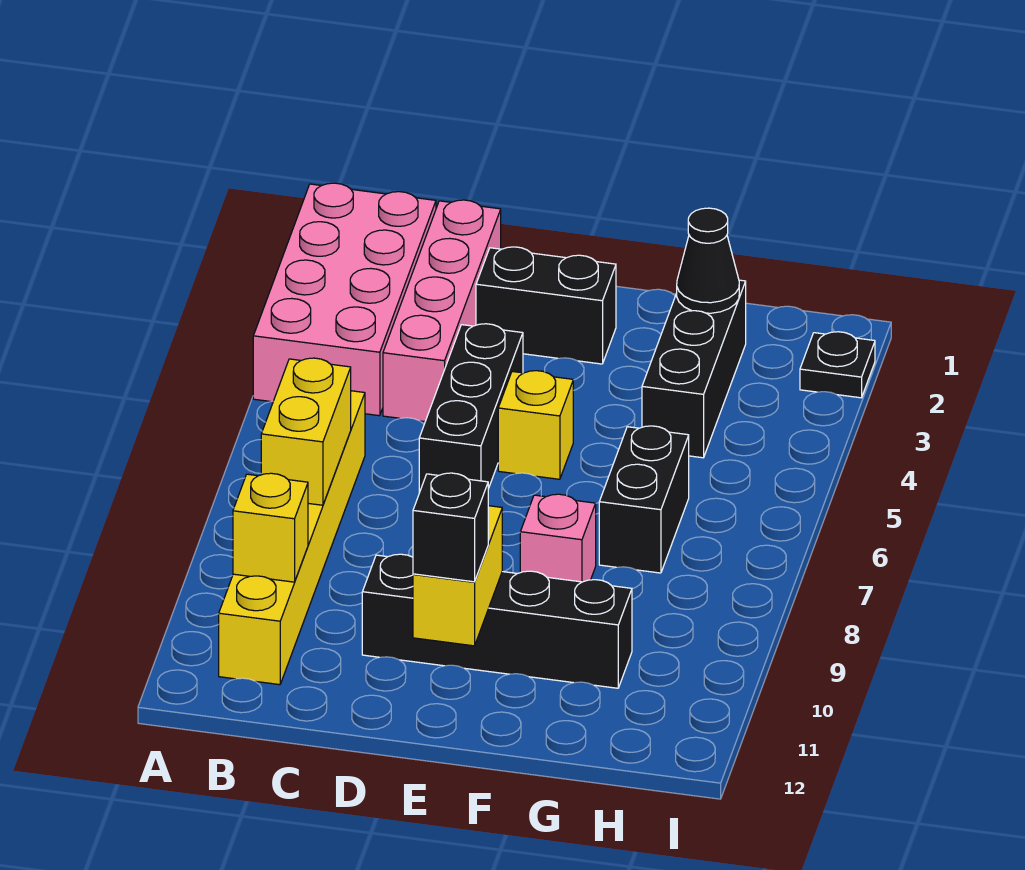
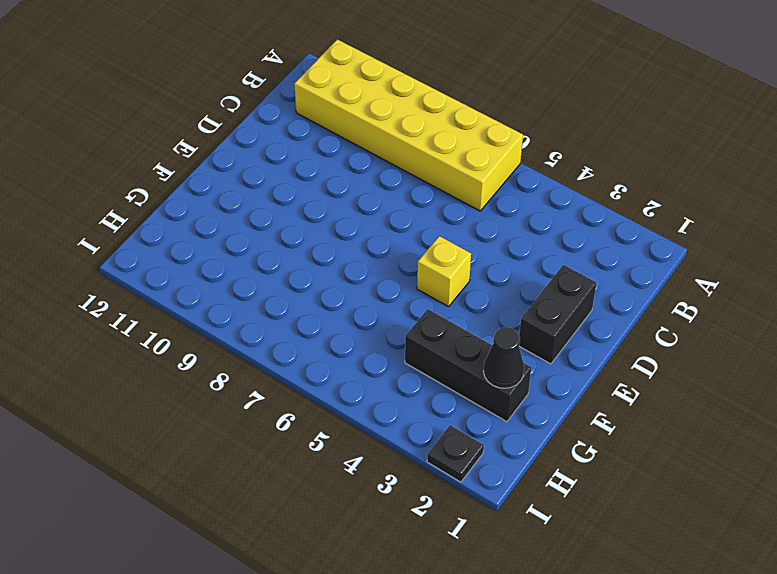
yellow 2x6 brick [294,39,523,211] -> yellow 1x6 brick [219,391,365,685]
none -> pink 2x4 brick [253,183,436,416]
none -> pink 1x4 brick [383,200,501,422]
none -> black 1x3 brick [419,324,523,493]

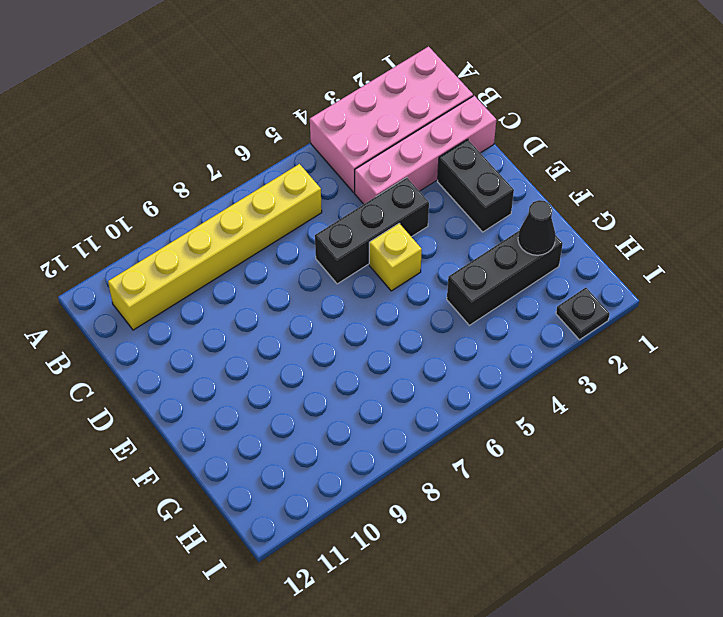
none -> black 1x4 brick [362,554,632,688]
none -> pink 1x1 brick [520,494,596,582]
none -> black 1x2 brick [599,426,689,573]

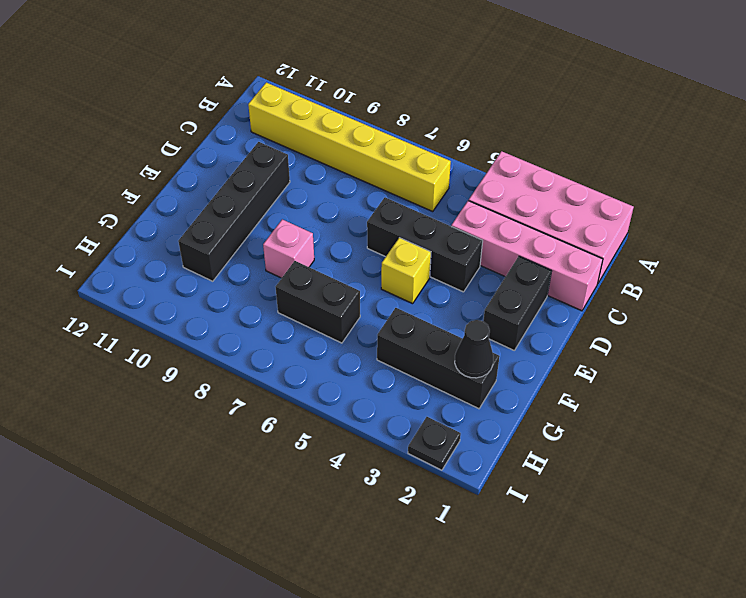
none -> yellow 1x2 brick [261,358,351,505]
none -> yellow 1x1 brick [233,473,308,582]
none -> yellow 1x2 brick [413,506,502,646]

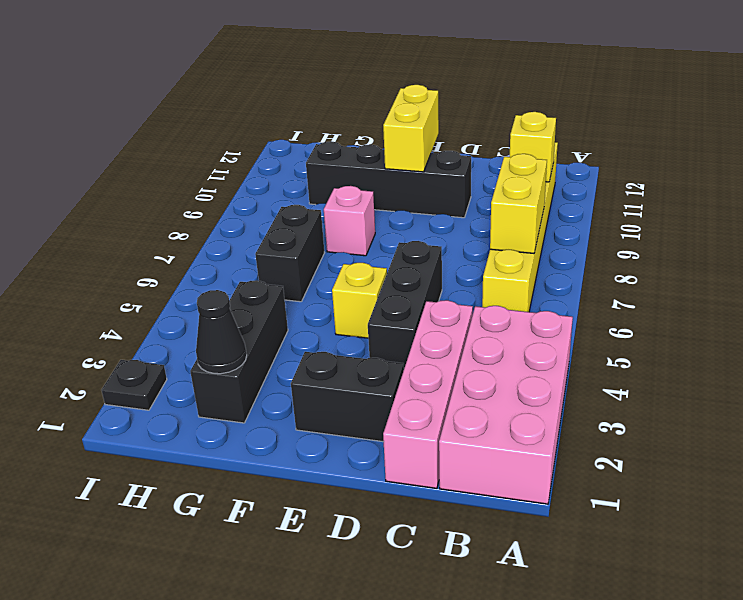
none -> black 1x1 brick [413,473,488,582]

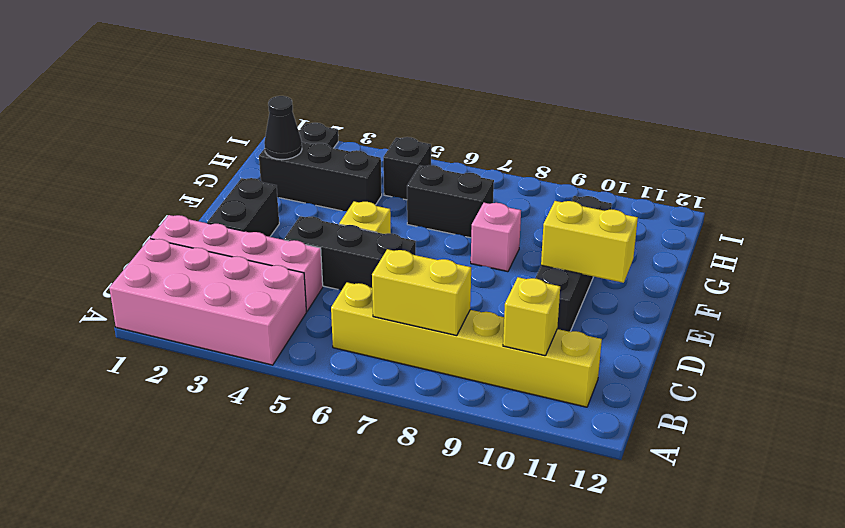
black 1x1 brick [383,137,431,200] -> black 1x1 brick moved to [413,473,488,582]

